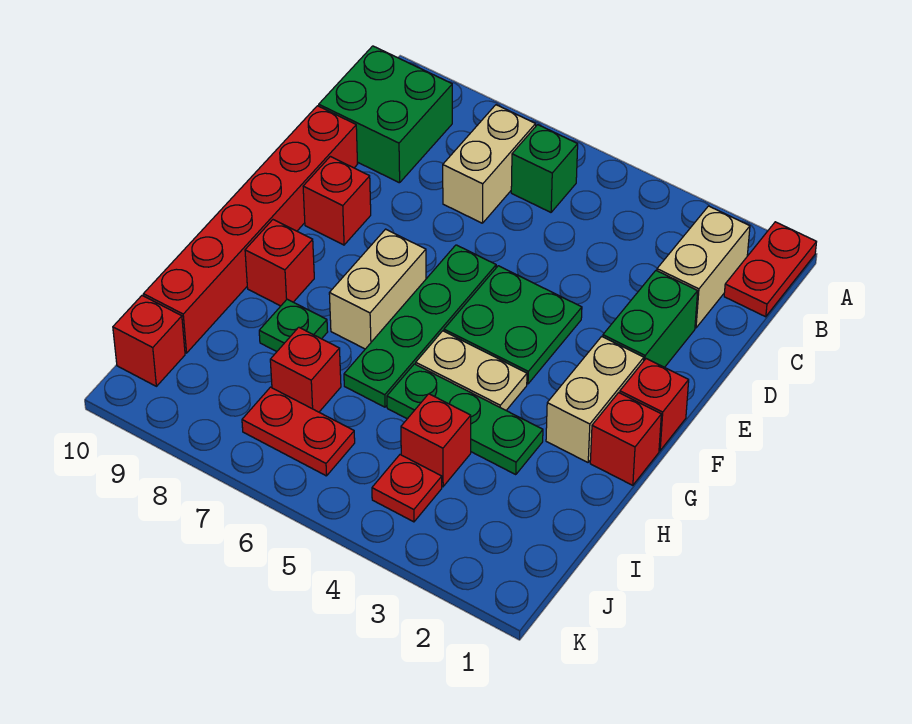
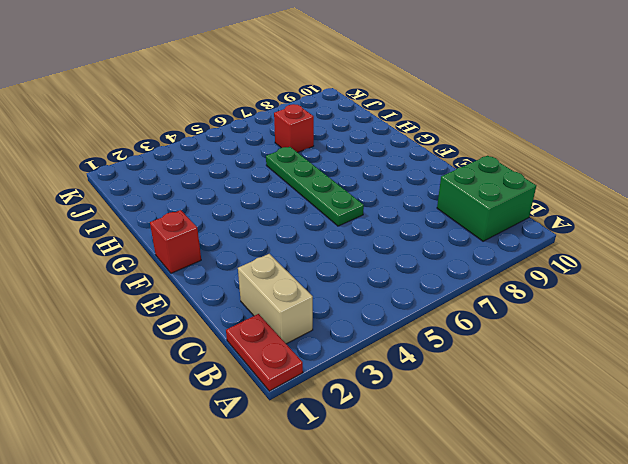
none -> green 1x1 brick [511,125,578,212]
none -> tan 1x2 brick [443,105,536,223]
none -> green 1x2 brick [603,271,698,367]

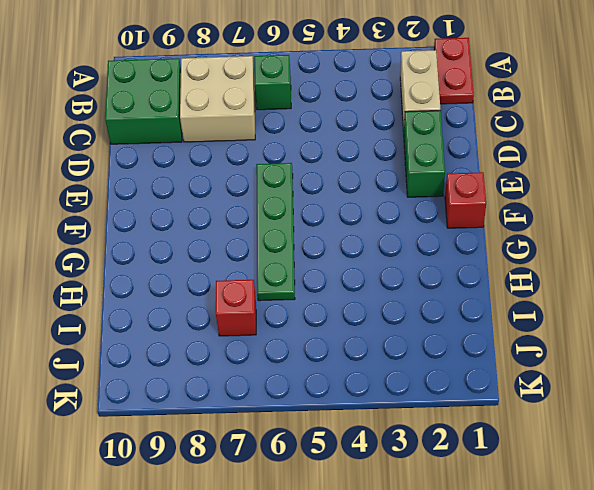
tan 2x2 brick [180,56,255,142] -> tan 1x2 brick [443,105,536,223]
none -> red 1x6 brick [144,106,357,353]
none -> green 2x2 plate [444,266,582,384]
none -> red 1x1 brick [303,156,371,245]

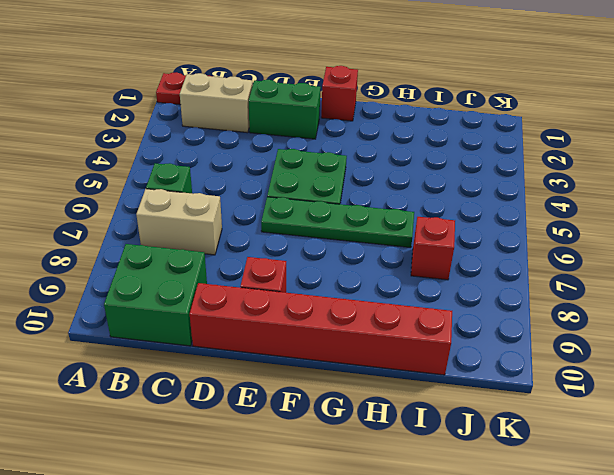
none -> tan 1x2 brick [546,336,644,462]
none -> tan 1x2 brick [329,229,426,349]
none -> red 1x1 brick [590,393,661,485]

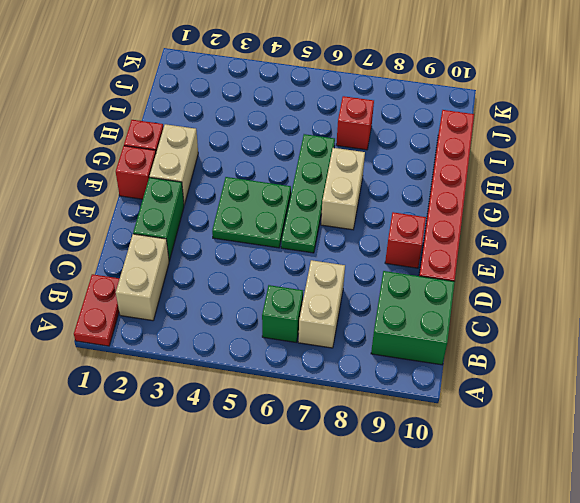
none -> tan 1x2 plate [416,331,527,410]
none -> red 1x1 brick [245,220,314,306]
none -> green 1x3 plate [387,364,543,475]

